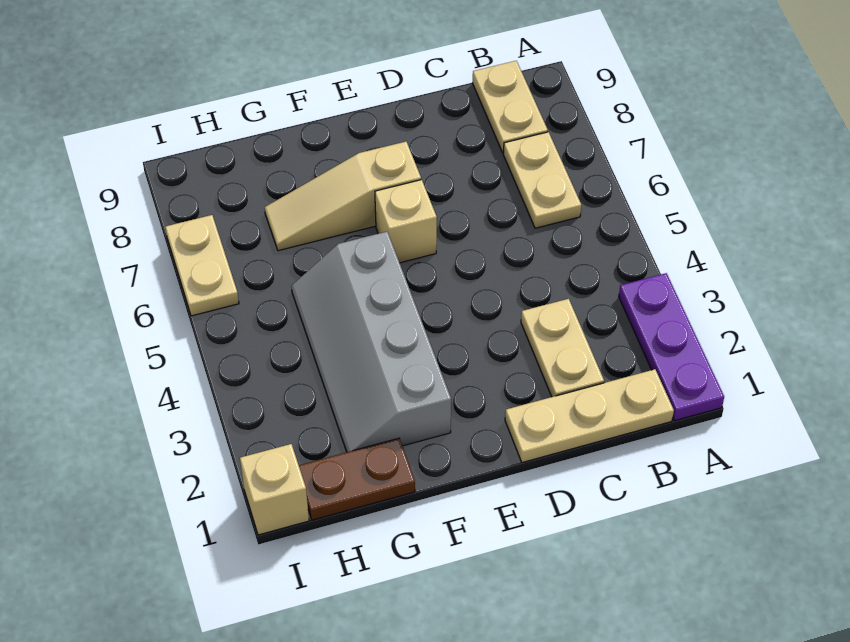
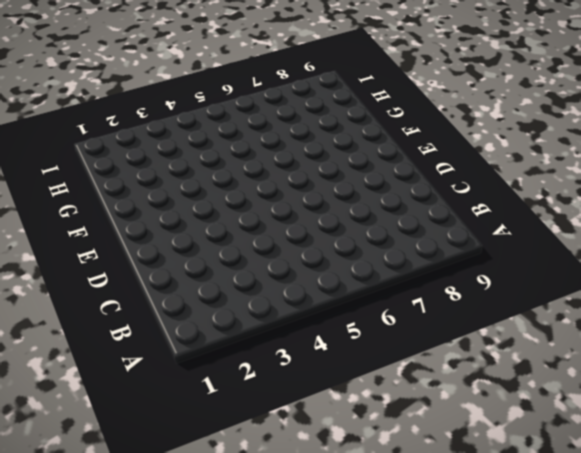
none -> purple 1x3 plate [619,273,724,421]
none -> tan 1x3 plate [505,369,674,463]

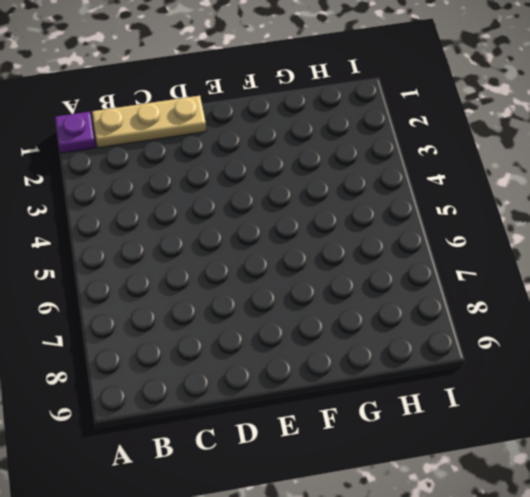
purple 1x1 plate [55,112,96,153] -> purple 1x3 plate [619,273,724,421]
none -> tan 1x2 plate [503,132,581,228]
none -> tan 1x2 plate [473,61,548,153]

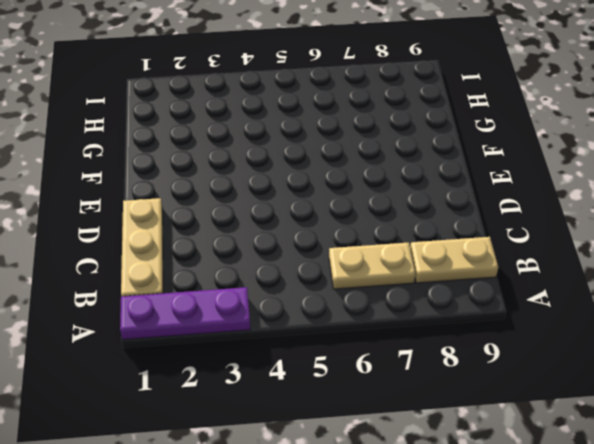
none -> tan 1x2 plate [521,299,604,397]
none -> tan 1x1 brick [375,180,437,263]

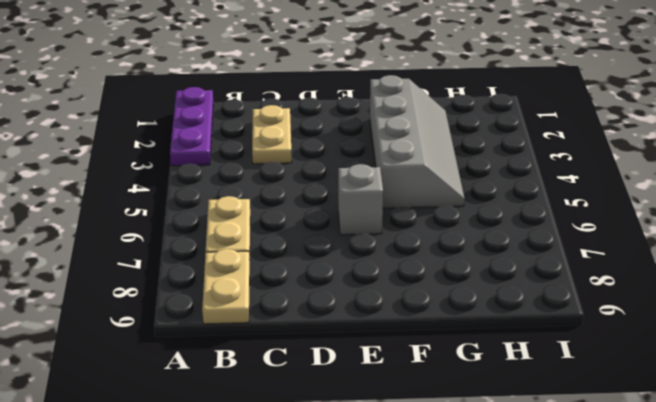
grey 1x1 brick [338,164,383,235] -> tan 1x1 brick [375,180,437,263]
none -> tan 1x3 plate [505,369,674,463]
none -> tan 1x3 slope [265,142,421,251]

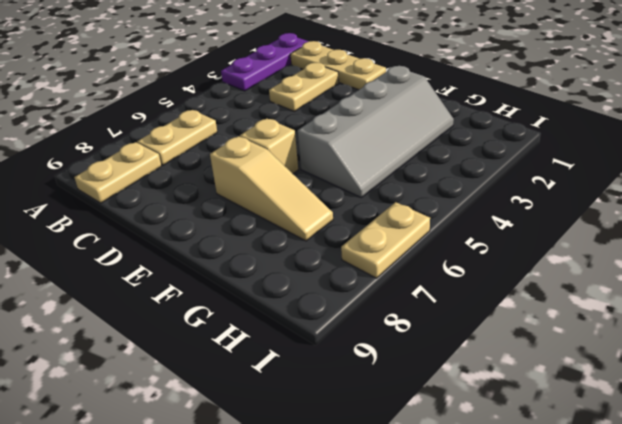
none -> brown 1x2 plate [299,438,415,520]
none -> tan 1x1 brick [240,444,309,535]

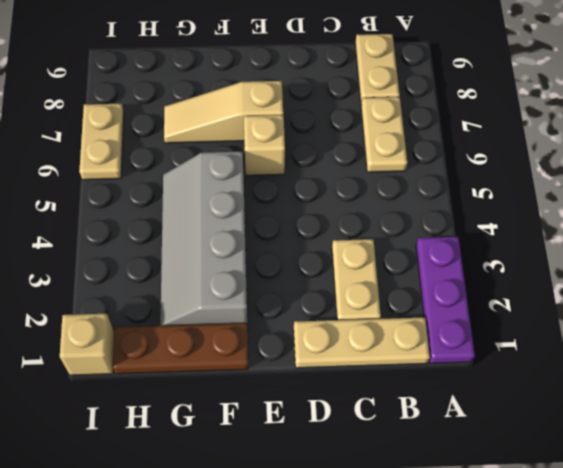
brown 1x3 plate [113,323,248,374] -> brown 1x2 plate [299,438,415,520]

